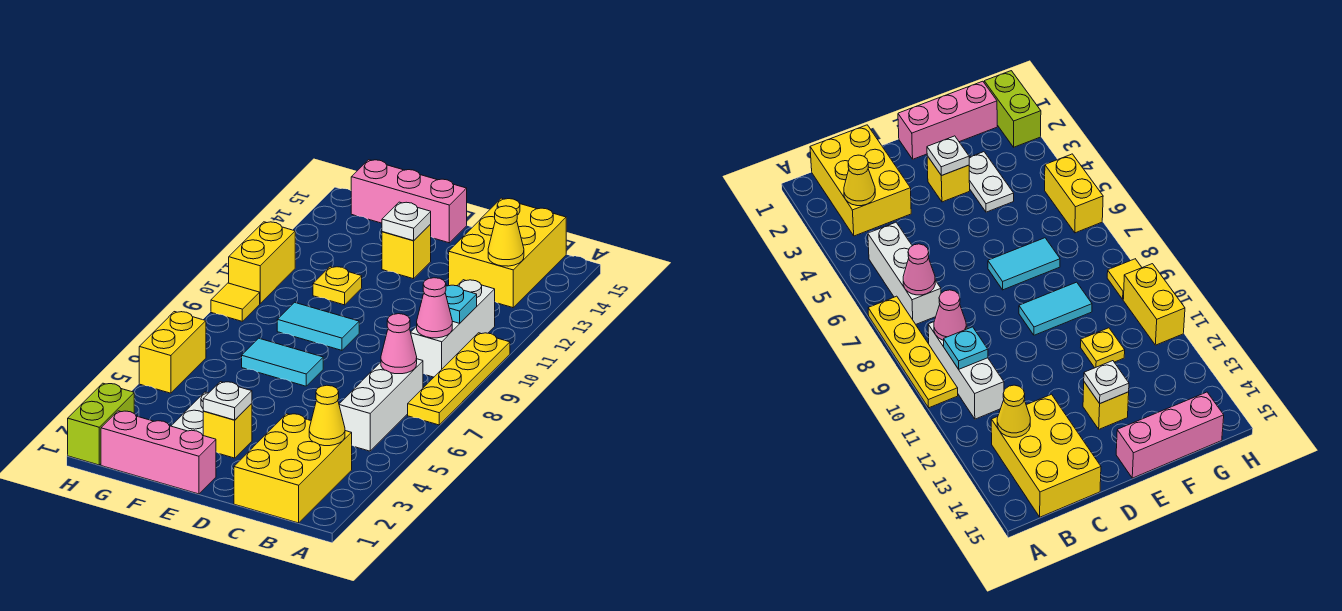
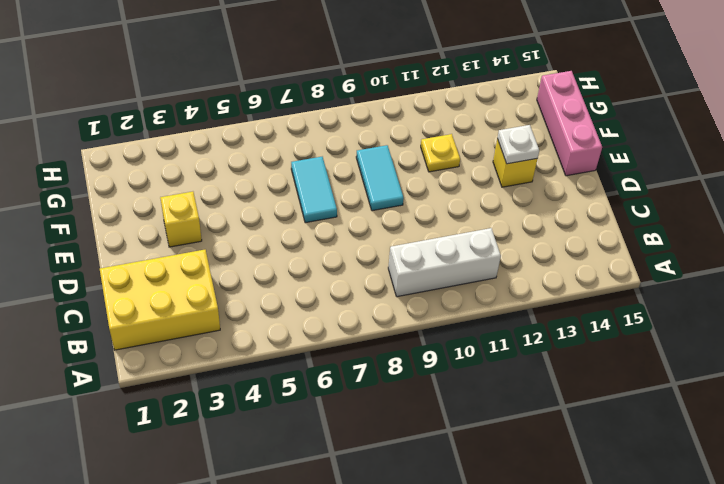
none -> yellow 1x4 plate [408,333,510,425]
none -> white 1x3 brick [339,359,423,451]
none -> yellow 2x3 brick [449,198,566,308]

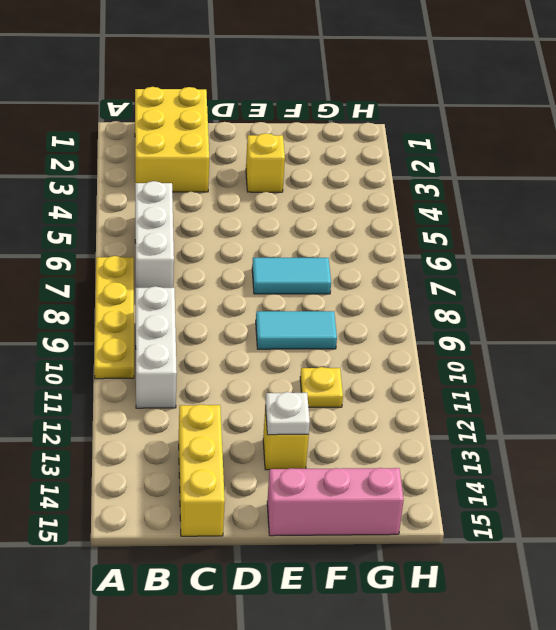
yellow 1x3 brick [179,404,225,536] -> yellow 2x3 brick [449,198,566,308]
none -> pink 1x3 brick [101,411,216,494]
none -> white 1x2 plate [172,392,208,435]
none -> lime 1x2 brick [68,383,134,465]

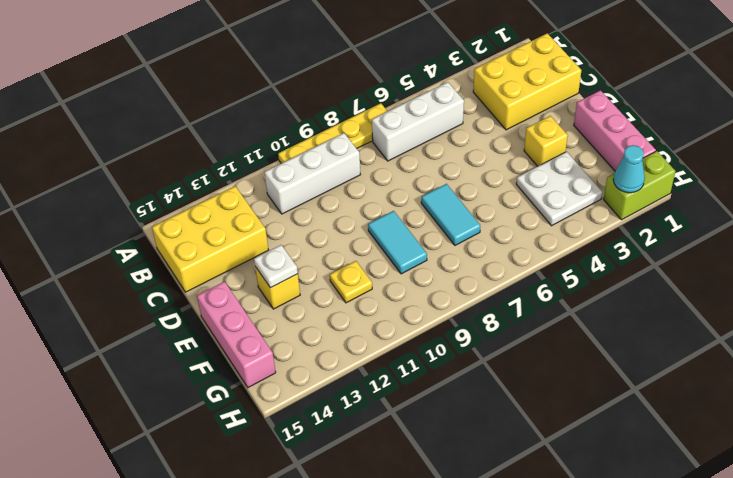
white 2x2 plate [516,152,602,226] -> white 1x2 plate [172,392,208,435]
cyan 1x1 cone [613,145,645,193] -> none
none -> yellow 1x2 brick [139,312,206,393]
none -> yellow 1x1 tile [211,283,260,321]
none -> yellow 1x2 brick [229,222,295,303]

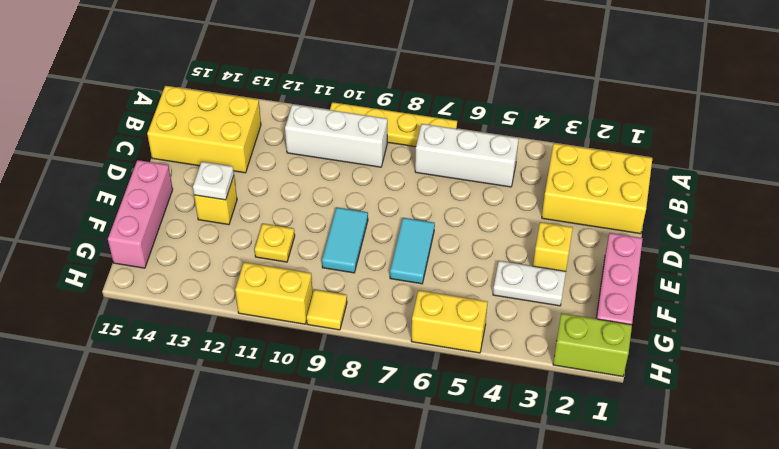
none -> yellow 1x1 cone [309,385,345,446]
none -> pink 1x1 cone [381,314,417,374]
none -> pink 1x1 cone [417,278,452,338]

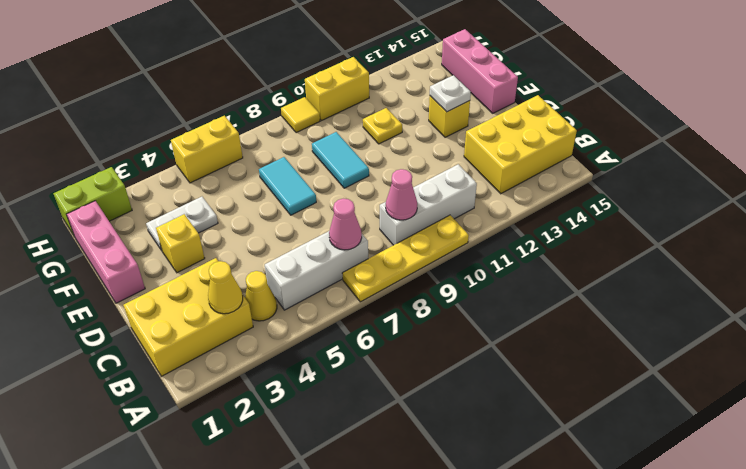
yellow 1x1 cone [245,271,277,321] -> yellow 1x1 cone moved to [488,206,524,266]
none -> cyan 1x1 plate [445,285,477,323]
none -> white 1x1 plate [203,382,252,420]

